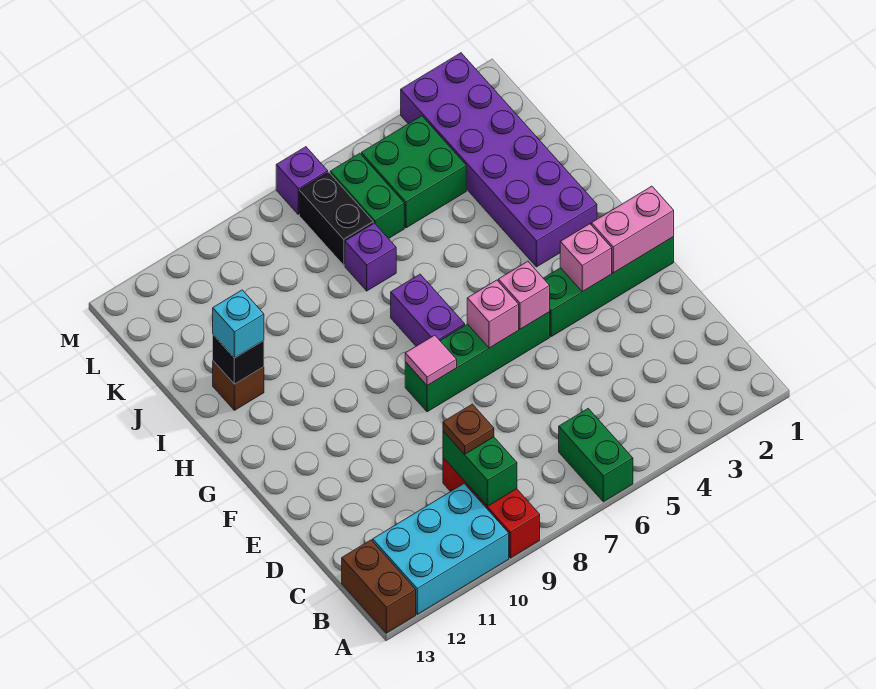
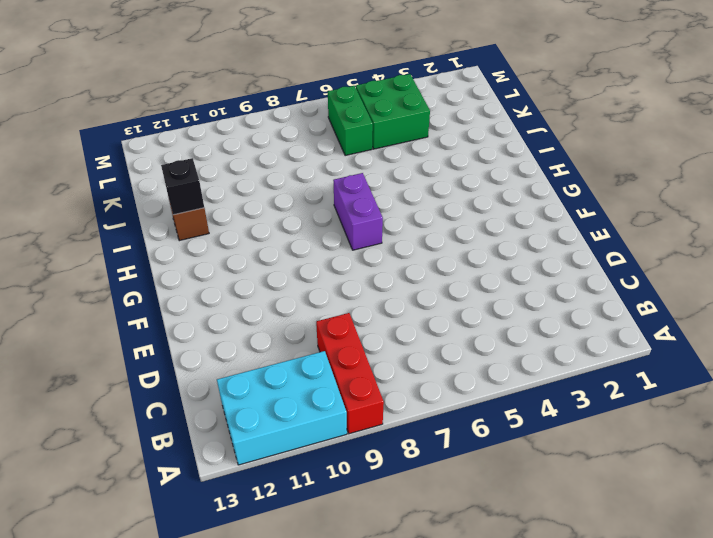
none -> green 1x2 brick [559,409,633,502]
none -> brown 1x2 brick [342,540,416,633]
none -> green 1x4 brick [543,237,674,337]

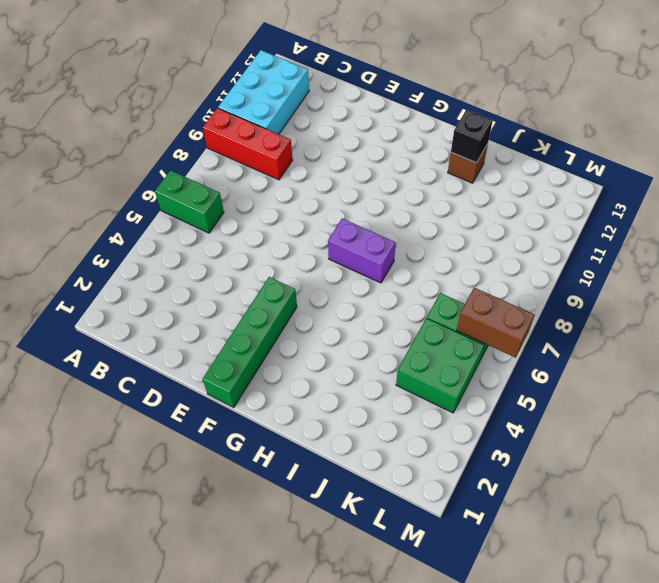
brown 1x2 brick [457,288,535,358] -> brown 1x2 brick moved to [342,540,416,633]
none -> green 1x4 brick [405,312,550,412]
none -> purple 2x6 brick [401,53,597,267]
none -> purple 1x1 brick [345,223,396,291]

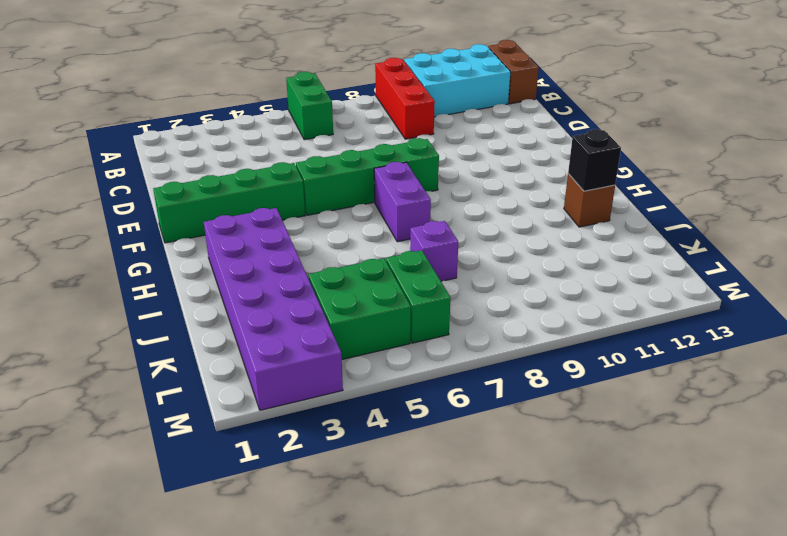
none -> black 1x2 brick [299,172,373,265]
none -> purple 1x1 brick [276,147,328,214]
none -> green 1x2 brick [443,431,517,506]

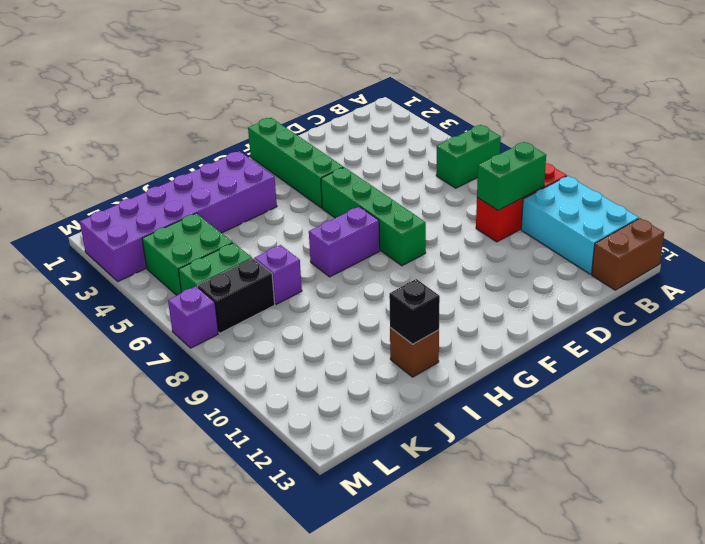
none -> pink 1x2 brick [591,186,674,273]
none -> pink 1x1 brick [560,224,612,292]
none -> pink 1x1 brick [498,261,550,329]

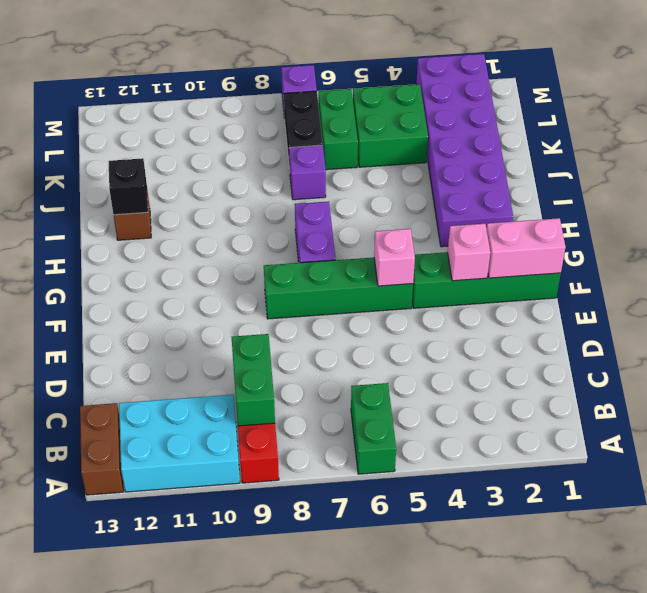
none -> pink 1x1 brick [467,280,519,348]
none -> pink 1x1 tile [405,335,457,386]
none -> brown 1x1 plate [443,404,494,455]

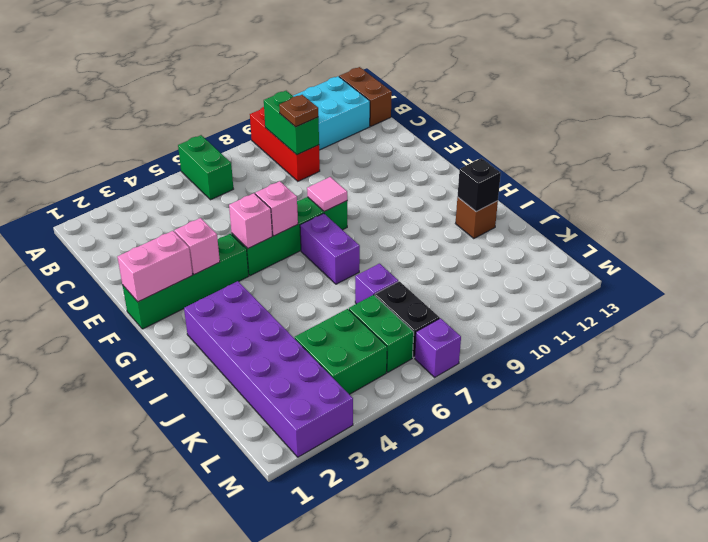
none -> cyan 1x1 brick [213,290,264,358]

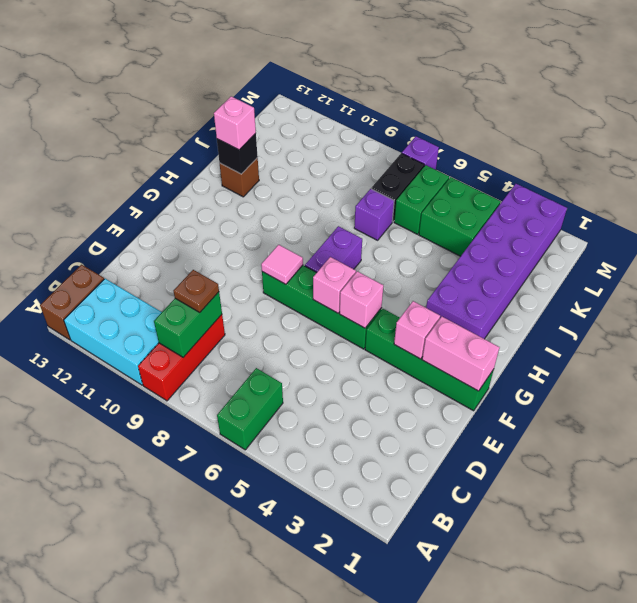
pink 1x1 brick [214,96,256,150] -> cyan 1x1 brick [213,290,264,358]

